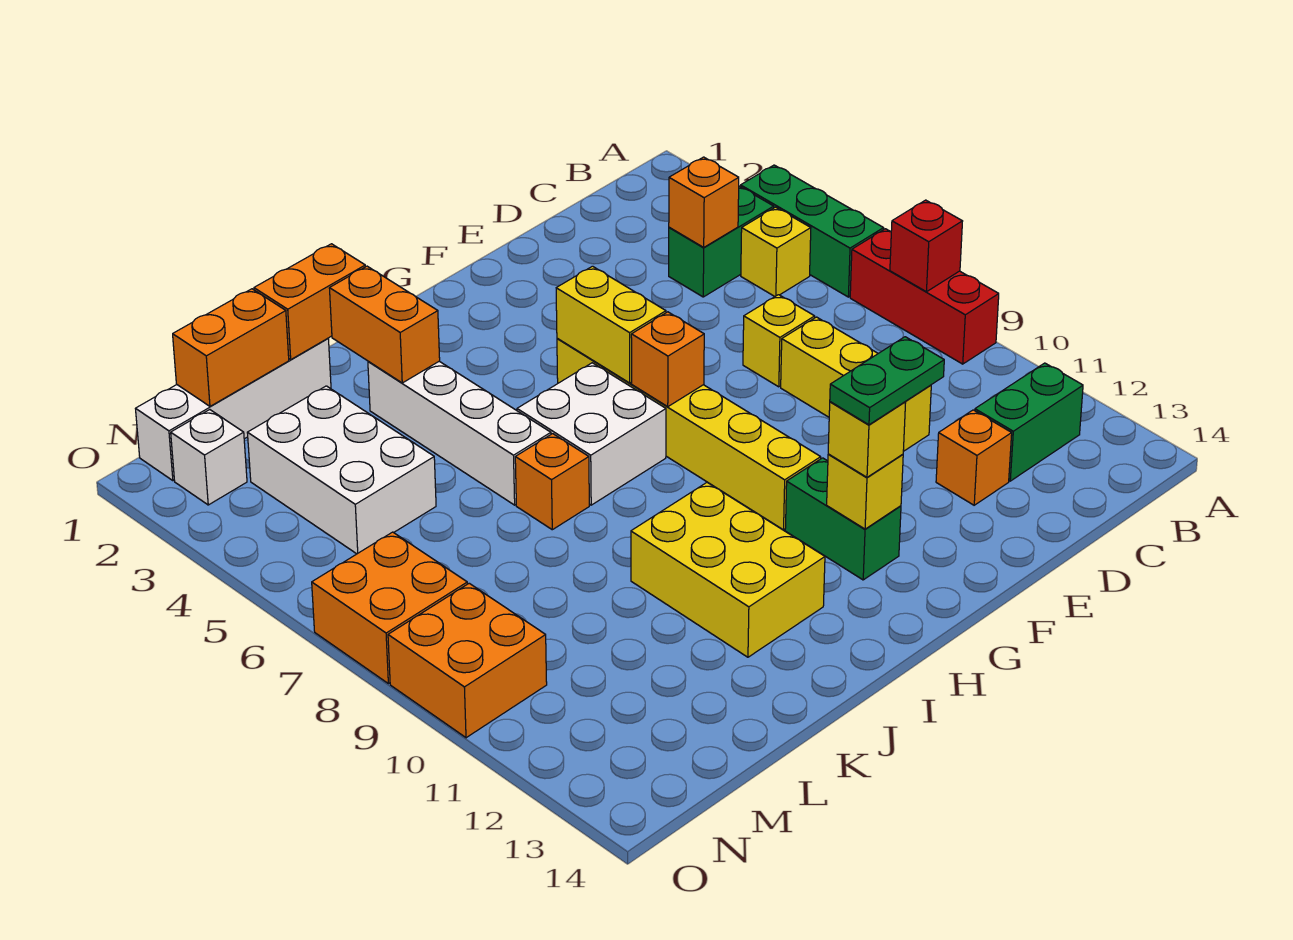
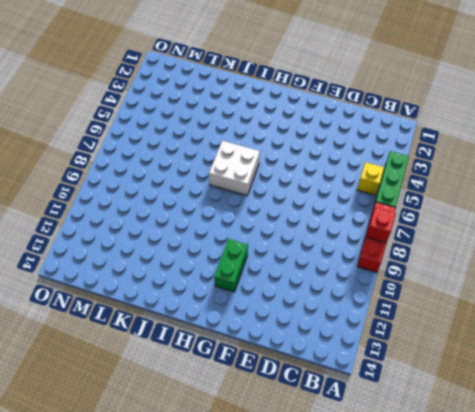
none -> green 1x2 brick [669,186,774,297]
none -> green 1x2 brick [975,363,1083,481]
none -> yellow 1x1 brick [743,295,815,387]

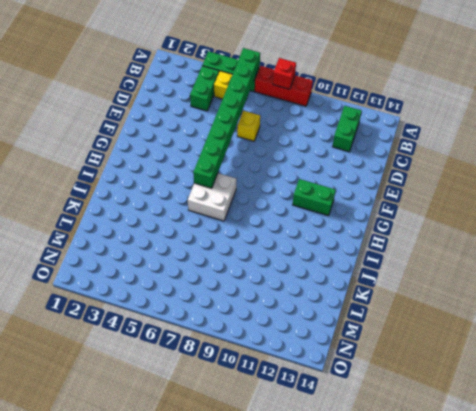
green 1x8 brick [193,48,260,188] -> yellow 1x2 brick [556,266,666,383]
none -> yellow 1x3 brick [781,317,931,451]
none -> orange 1x1 brick [936,410,1012,505]
none -> yellow 1x6 brick [557,338,821,530]

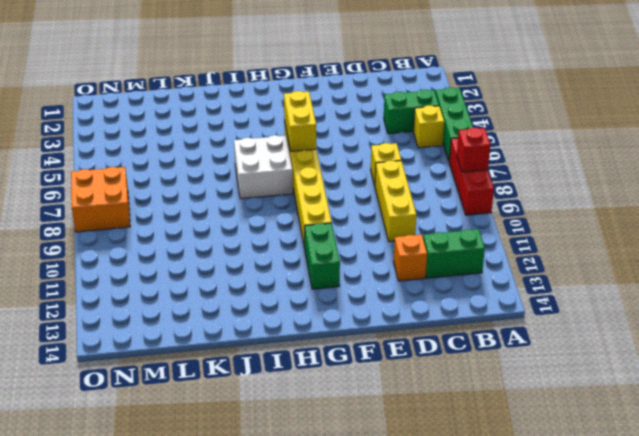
none -> yellow 2x3 brick [631,482,825,657]
none -> white 1x4 brick [368,361,551,505]
none -> orange 1x1 brick [515,434,589,530]

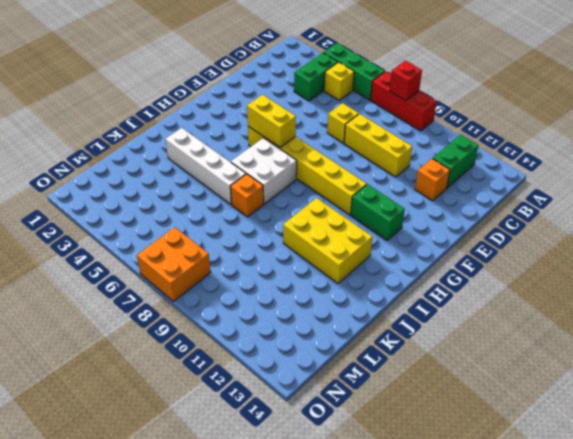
none -> white 1x4 brick [136,338,331,481]
none -> white 2x3 brick [247,386,436,554]
none -> white 1x1 brick [171,410,247,505]

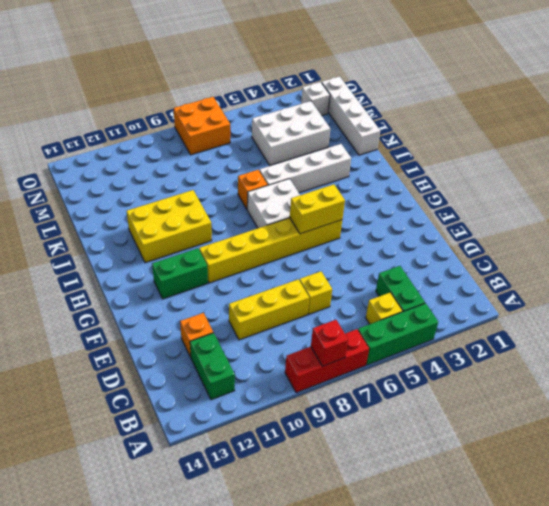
none -> orange 2x2 brick [388,583,547,738]
none -> orange 1x1 brick [669,157,739,247]
none -> orange 1x1 brick [631,312,704,407]

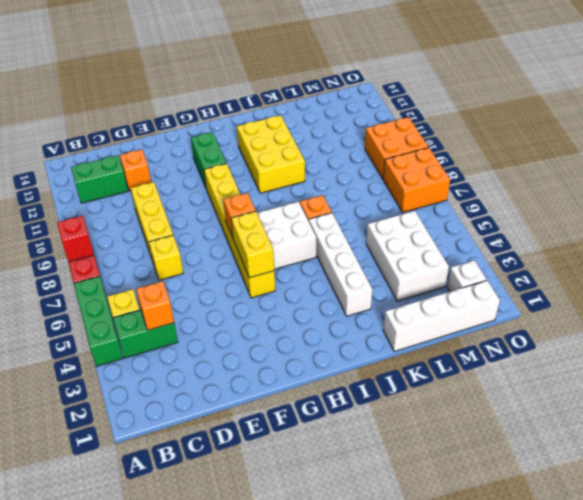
none -> yellow 1x1 brick [827,454,903,529]
none -> orange 1x2 brick [254,244,365,359]
none -> orange 1x2 brick [329,266,440,383]

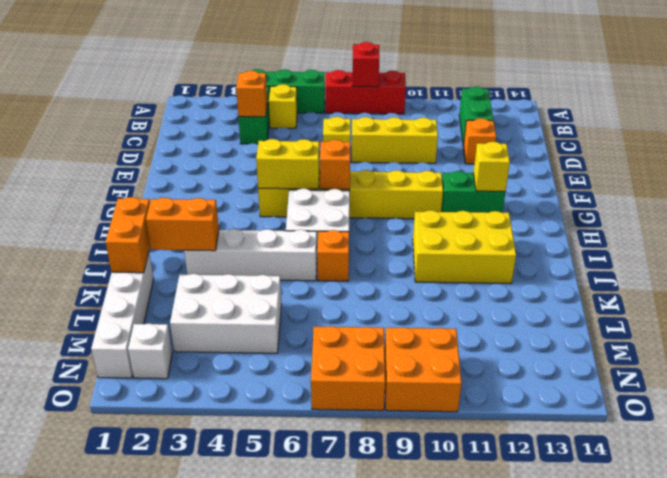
none -> orange 1x2 brick [173,289,289,406]
none -> yellow 1x1 brick [828,402,906,477]
none -> green 1x2 plate [830,337,944,425]

